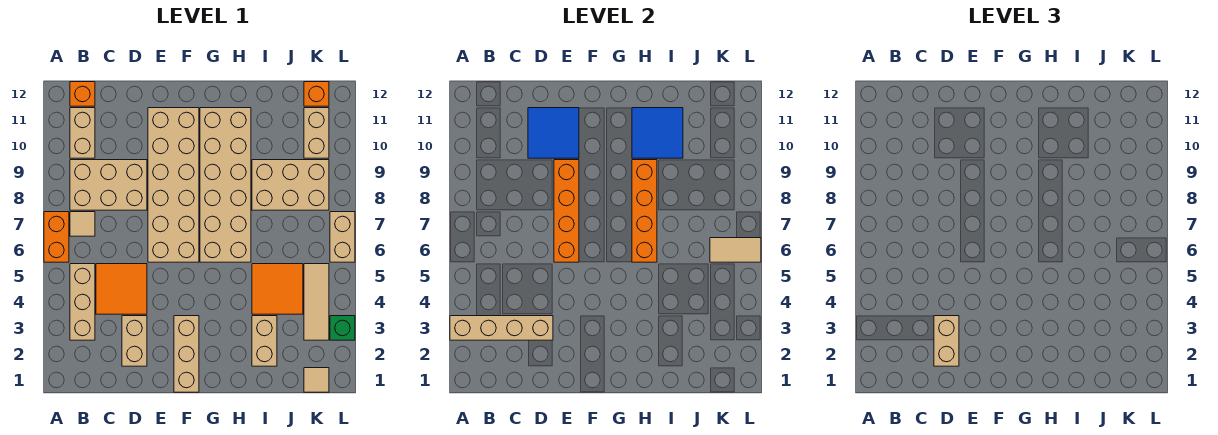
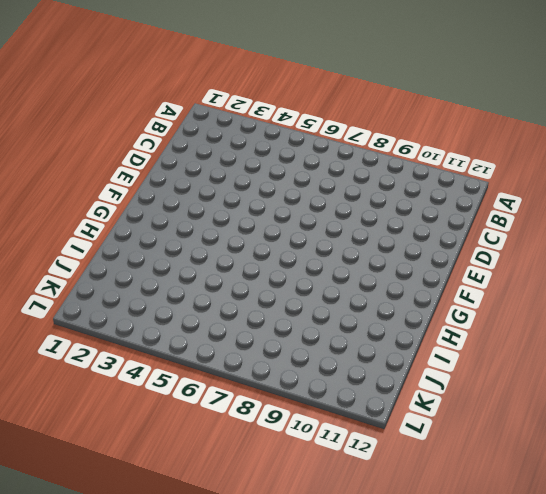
none -> orange 1x2 brick [44,212,69,262]
none -> tan 1x3 brick [70,264,95,340]
none -> tan 1x1 tile [70,212,95,236]

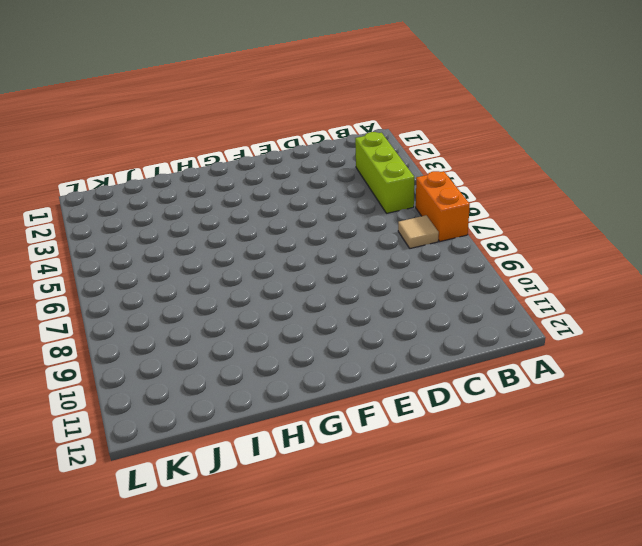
lime 1x3 brick [355,132,414,213] -> tan 1x3 brick [70,264,95,340]
none -> tan 2x3 brick [70,160,147,210]
none -> tan 1x2 brick [70,108,95,158]
none -> orange 1x1 brick [70,82,95,106]

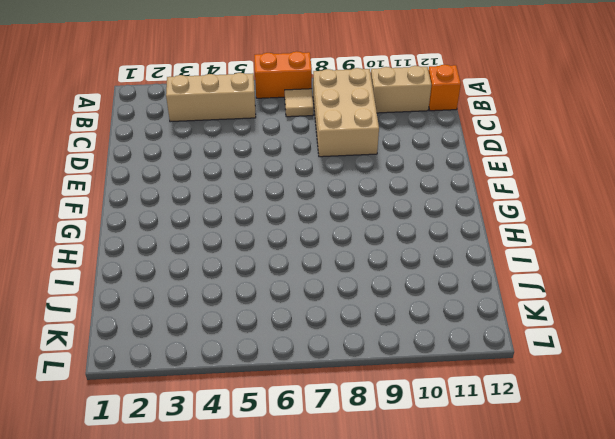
none -> orange 2x2 tile [96,264,147,314]
none -> tan 1x2 brick [122,316,147,366]
none -> tan 2x6 brick [148,108,199,262]

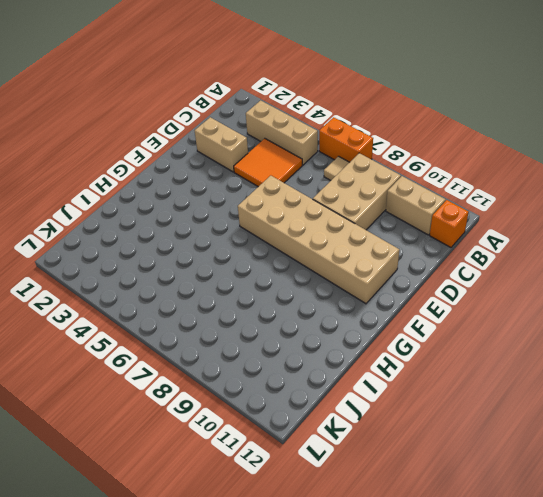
none -> tan 1x3 brick [174,316,199,392]
none -> tan 2x6 brick [200,108,251,262]
none -> tan 1x2 brick [252,316,277,366]

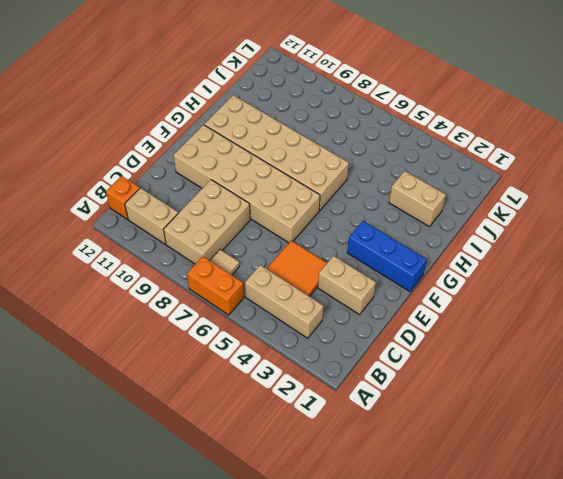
blue 1x3 brick [347,221,427,292] -> tan 1x3 brick [174,316,199,392]
none -> orange 2x2 tile [252,264,303,314]
none -> tan 2x3 brick [252,160,329,210]
none -> tan 1x1 tile [304,368,329,392]

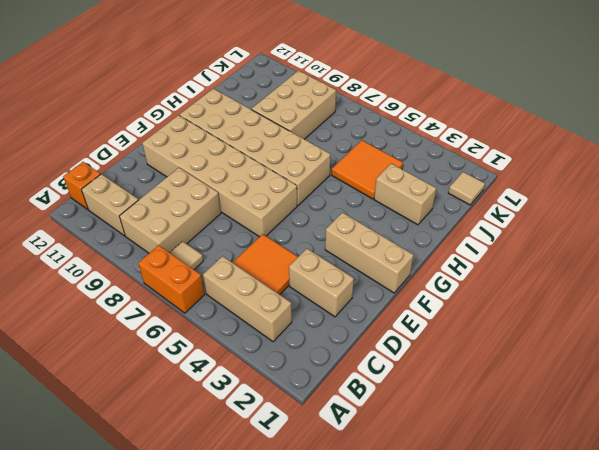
none -> tan 1x3 tile [304,264,329,340]
none -> tan 1x2 brick [304,108,329,158]
none -> orange 1x1 brick [304,82,329,106]

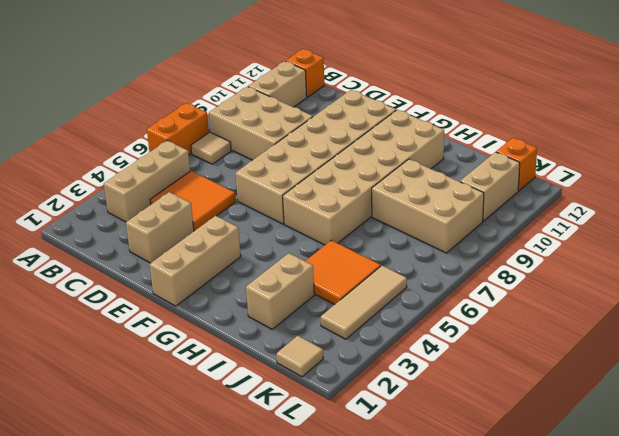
none -> green 1x1 brick [330,316,355,340]
none -> tan 1x2 brick [330,212,355,262]
none -> tan 1x4 brick [450,316,553,340]

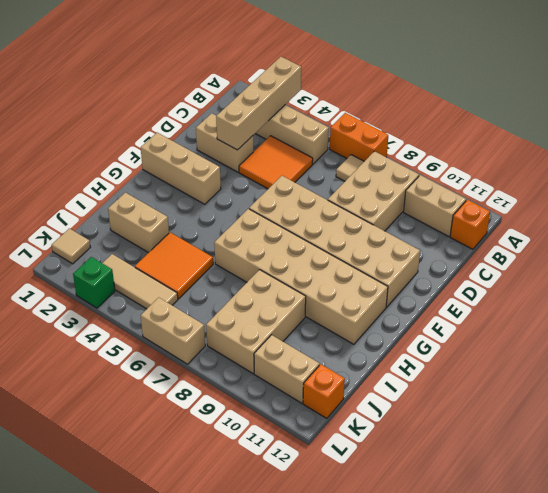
none -> blue 2x2 tile [528,108,579,158]
none -> orange 1x4 brick [554,160,579,262]
none -> orange 1x4 brick [632,160,657,262]

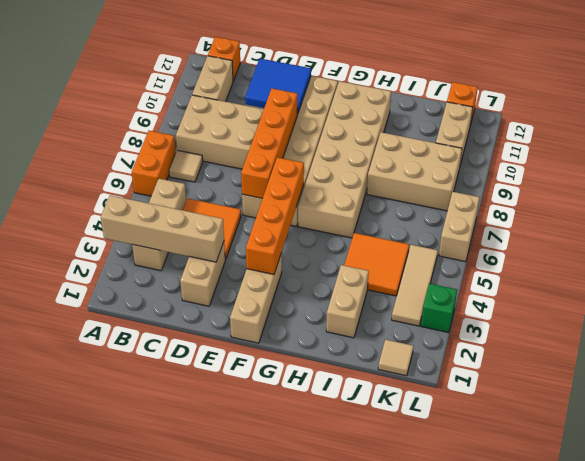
orange 1x4 brick [246,157,304,274] -> orange 1x4 brick moved to [632,160,657,262]
none -> blue 2x2 tile [632,108,683,158]
none -> tan 1x2 tile [710,238,761,262]
none -> tan 1x2 brick [934,316,959,366]

